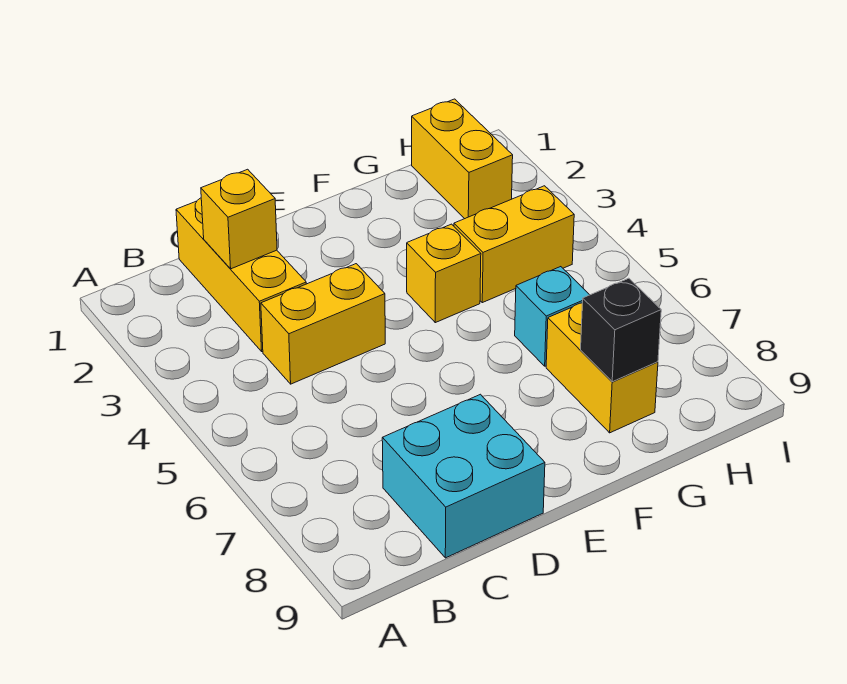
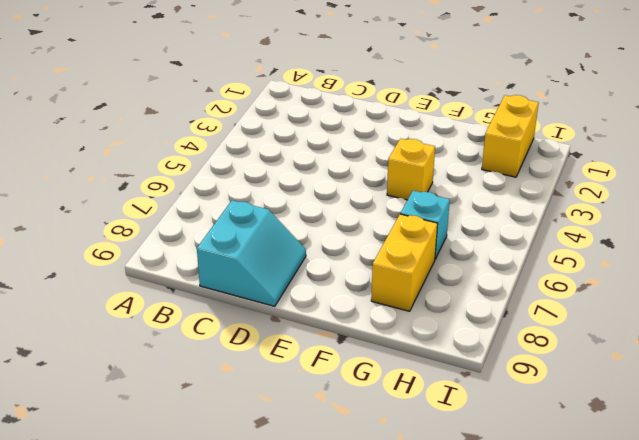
cyan 2x2 slope [197,200,306,306] -> cyan 2x2 brick [382,394,545,558]
none -> yellow 1x3 brick [176,198,306,351]
none -> yellow 1x2 brick [261,264,385,384]

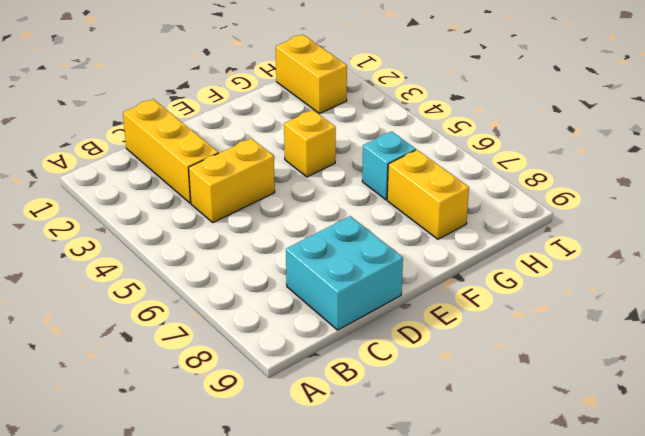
none -> yellow 1x2 brick [454,186,574,303]
none -> yellow 1x1 brick [201,169,277,269]

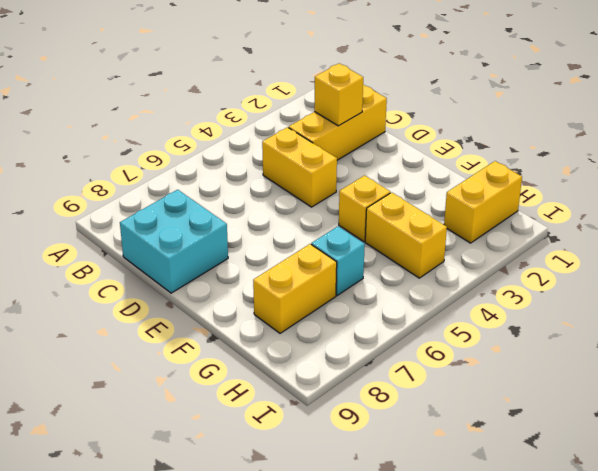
none -> black 1x1 brick [581,278,661,382]

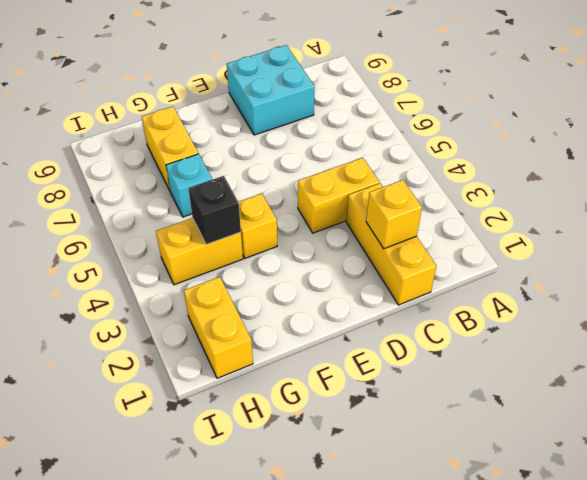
black 1x1 brick [188,176,241,245] -> black 1x1 brick moved to [581,278,661,382]

